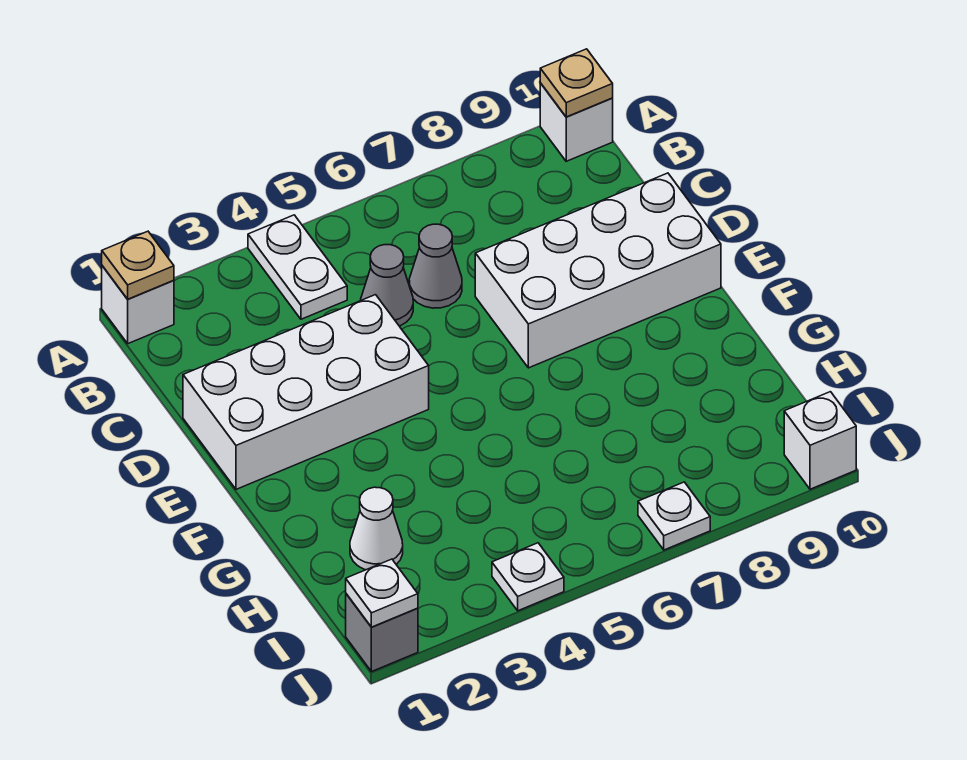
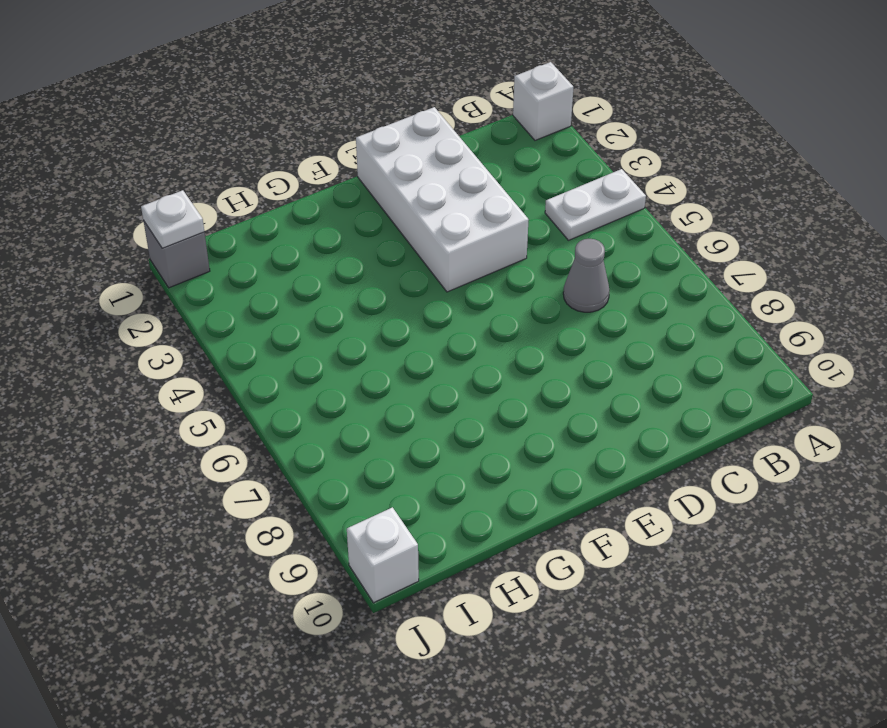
none -> white 1x1 brick [540,83,613,161]
none -> grey 1x1 cone [361,245,413,326]
none -> white 2x4 brick [475,173,721,368]

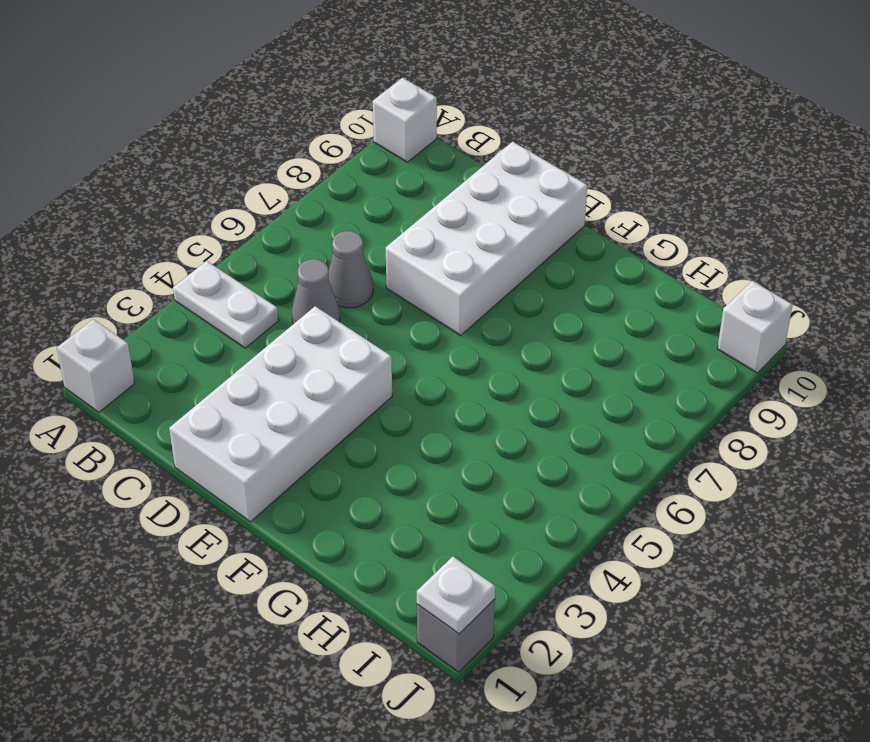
none -> white 1x1 cone [350,487,403,570]
none -> white 1x1 plate [492,543,564,611]
none -> white 1x1 plate [638,482,710,550]

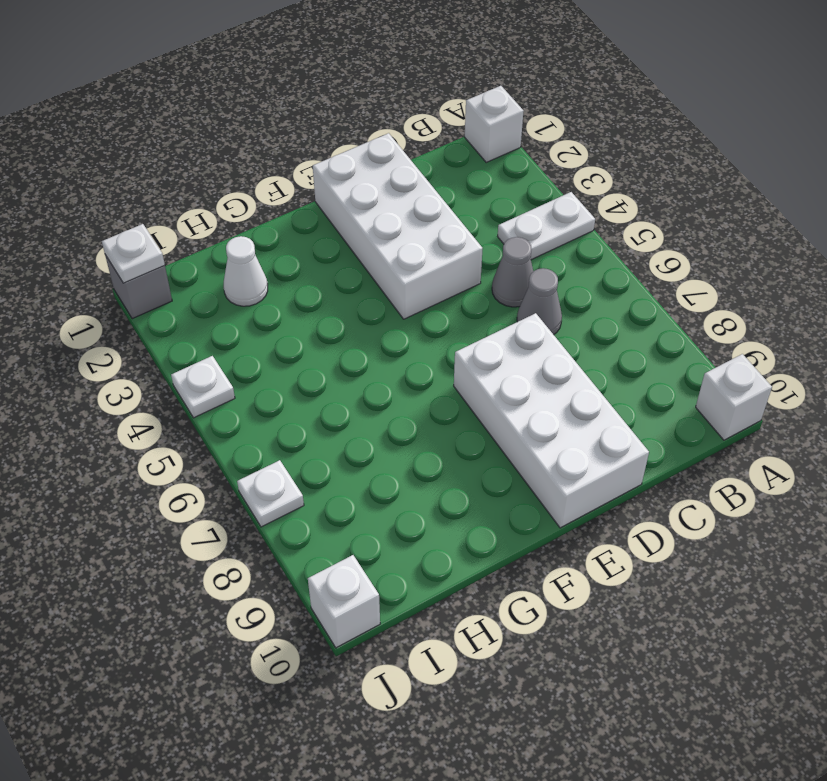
none -> tan 1x1 plate [102,231,174,299]
none -> tan 1x1 plate [540,49,613,117]

